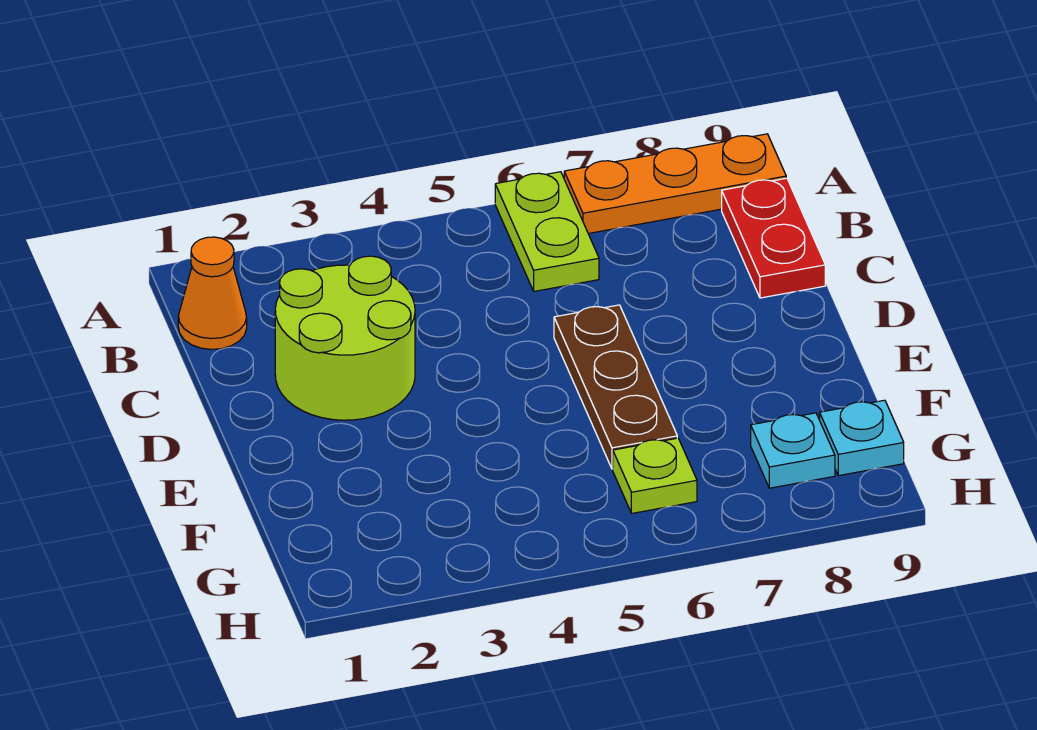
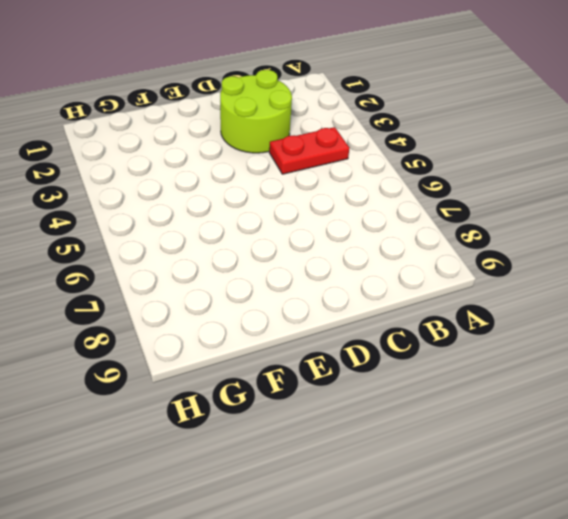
red 1x2 plate [269,127,349,174] -> red 1x2 plate moved to [722,178,825,298]
none -> lime 1x2 plate [495,172,599,291]
none -> orange 1x3 plate [564,134,786,234]

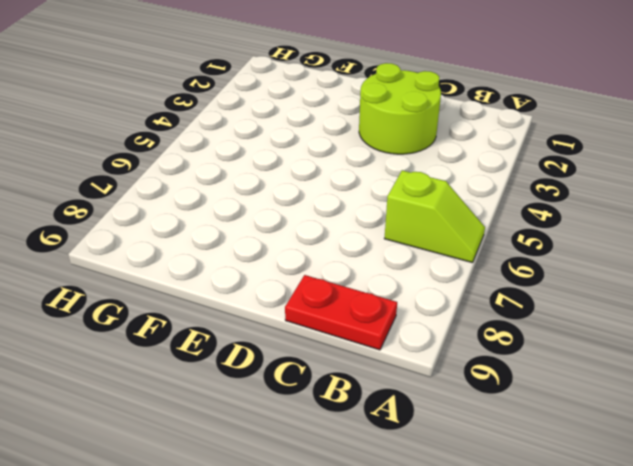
lime 1x2 slope [384,170,485,263] -> lime 1x2 plate [495,172,599,291]
none -> orange 1x3 plate [564,134,786,234]
none -> orange 1x1 cone [178,237,247,349]

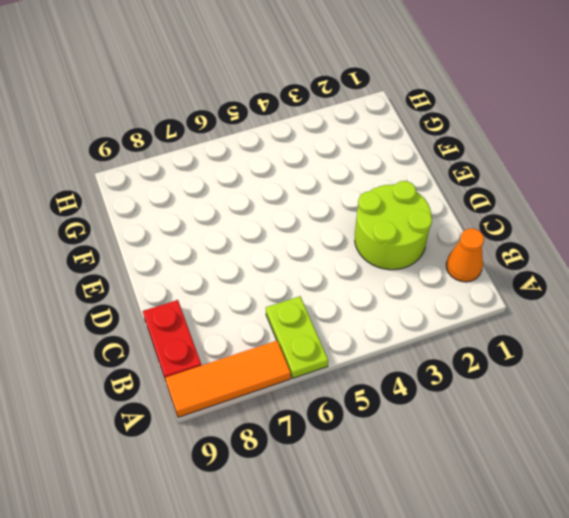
orange 1x3 tile [165,341,291,417] -> orange 1x3 plate [564,134,786,234]
none -> brown 1x3 plate [554,305,677,469]
none -> lime 1x1 plate [613,438,697,513]

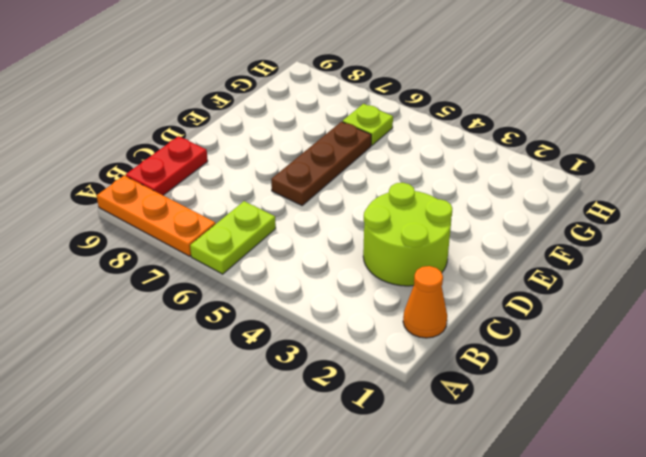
none -> cyan 1x1 plate [751,413,835,488]
none -> cyan 1x1 plate [820,400,904,476]

